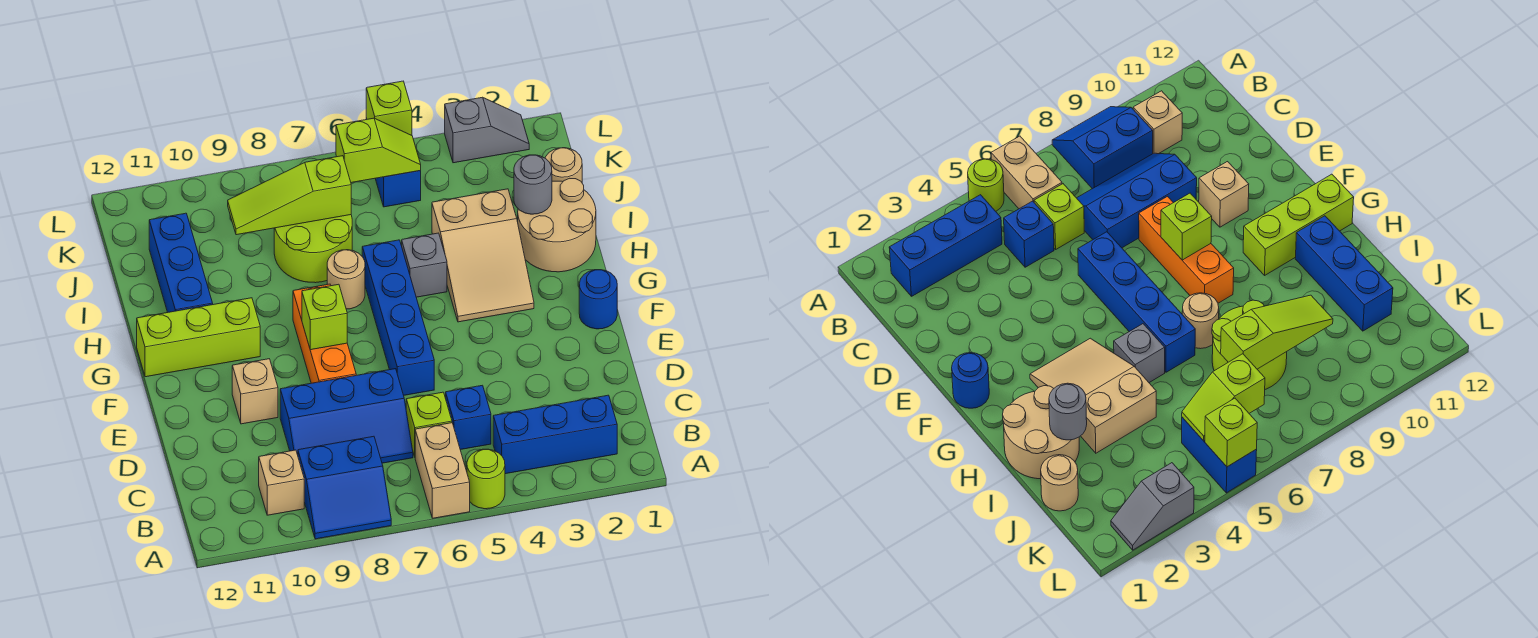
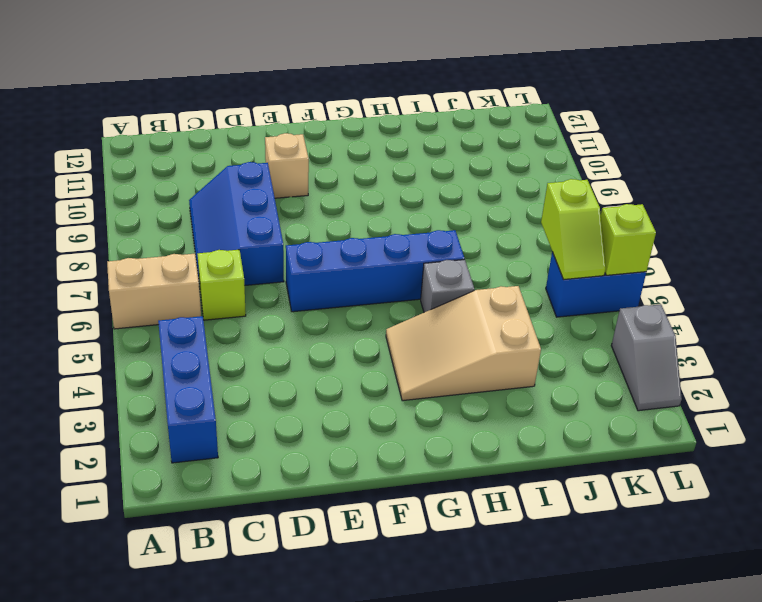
none -> lime 1x1 round brick [467,449,505,509]
none -> blue 2x2 slope [298,436,391,539]
none -> tan 1x1 brick [259,450,304,515]

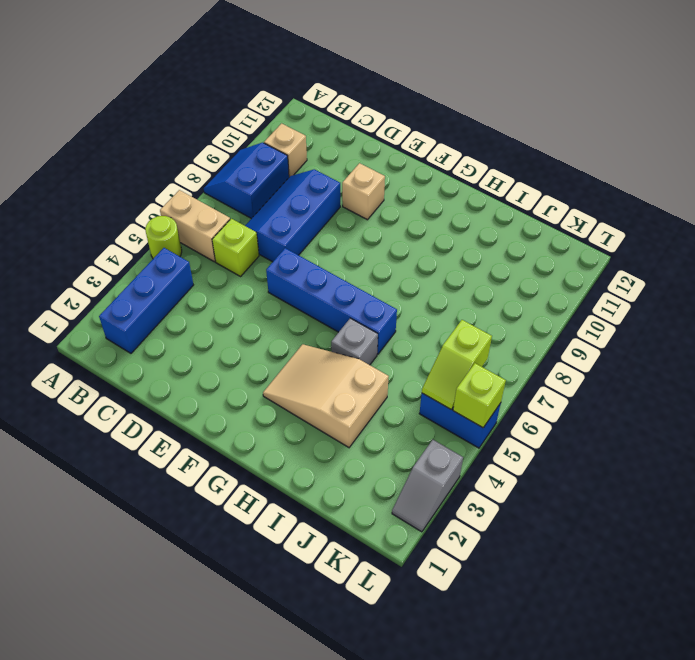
none -> blue 1x1 brick [446,385,491,450]
none -> orange 1x3 brick [293,284,356,383]
none -> blue 1x1 round brick [579,270,617,329]

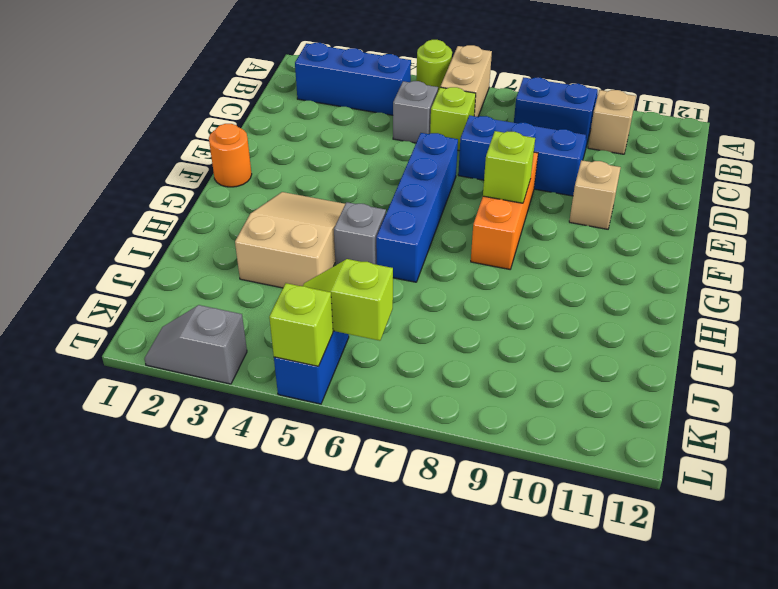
grey 1x1 brick [393,81,438,143] -> blue 1x1 brick [446,385,491,450]
orange 1x1 round brick [209,124,252,187] -> blue 1x1 round brick [579,270,617,329]
none -> lime 1x3 brick [137,298,260,377]
none -> tan 2x2 round brick [518,178,596,272]
none -> tan 1x1 round brick [327,250,365,309]

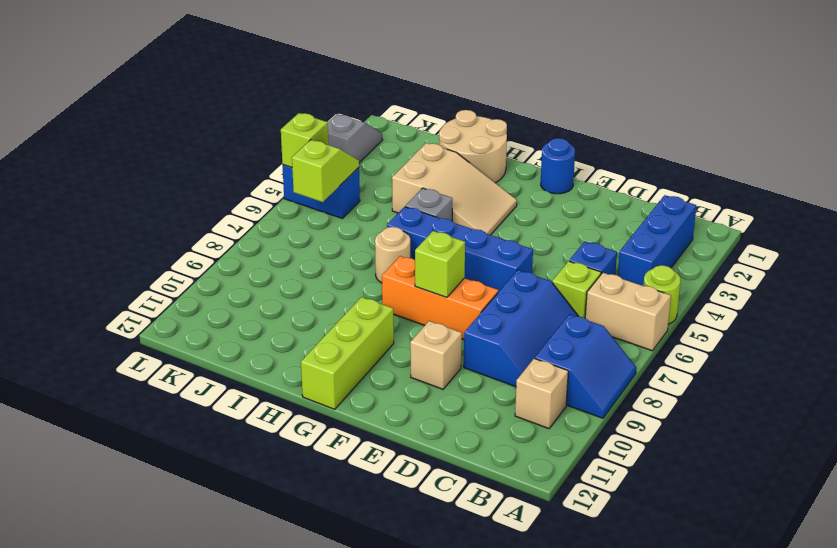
none -> blue 1x3 brick [149,213,213,312]
none -> lime 2x2 round brick [274,215,352,283]
none -> tan 1x1 round brick [545,148,582,182]

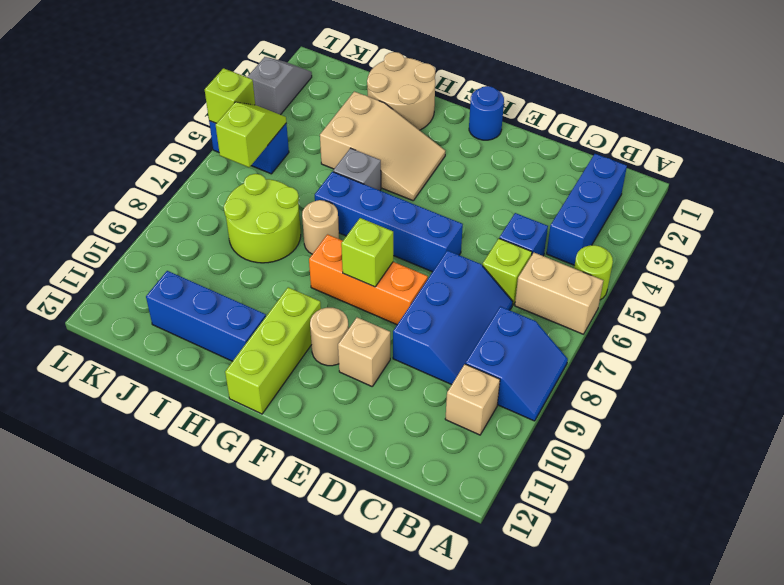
tan 1x1 round brick [310,308,348,366] -> tan 1x1 round brick moved to [545,148,582,182]
none -> grey 1x1 round brick [514,155,552,214]
none -> lime 1x3 slope [228,156,351,235]

